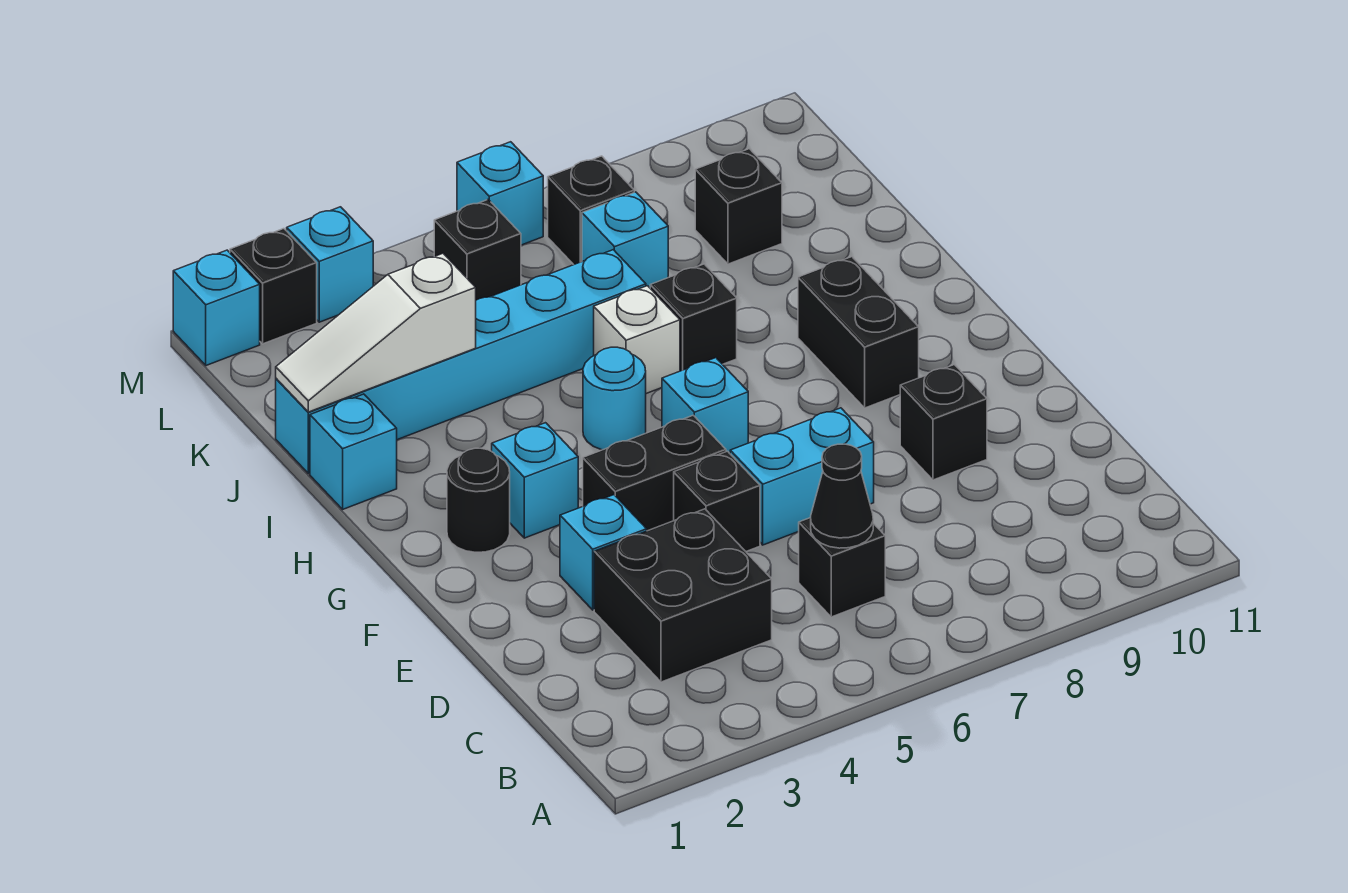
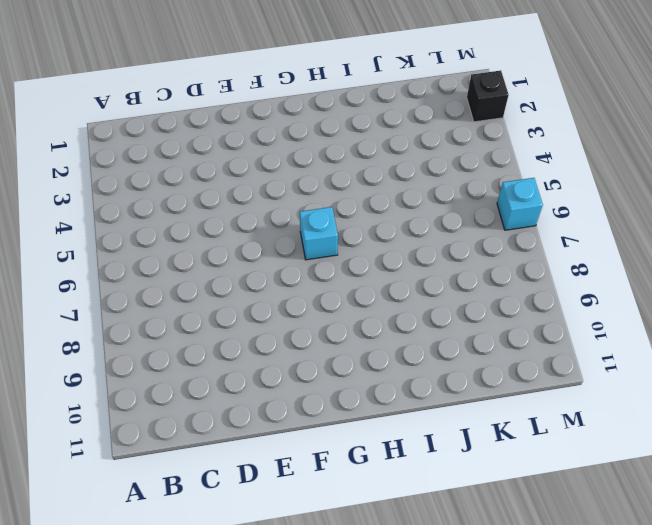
none -> black 2x2 brick [594,509,772,682]
none -> black 1x1 brick [799,518,885,617]
none -> cyan 1x1 brick [560,495,647,610]

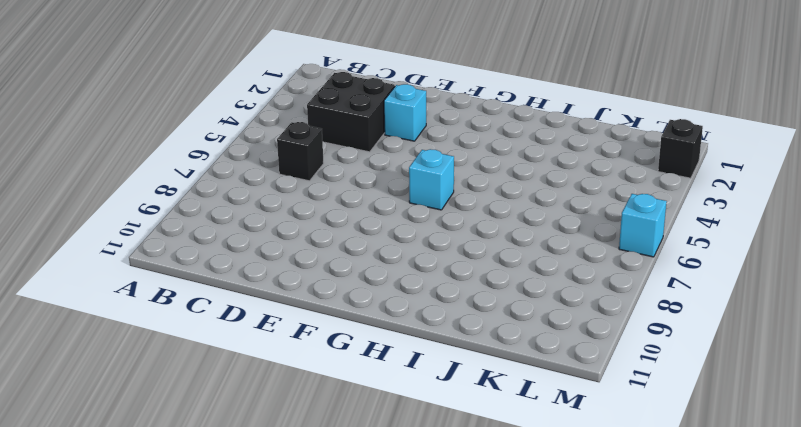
none -> black 1x1 brick [674,451,760,551]
none -> cyan 1x2 brick [730,408,874,545]
none -> black 1x1 brick [900,365,987,480]

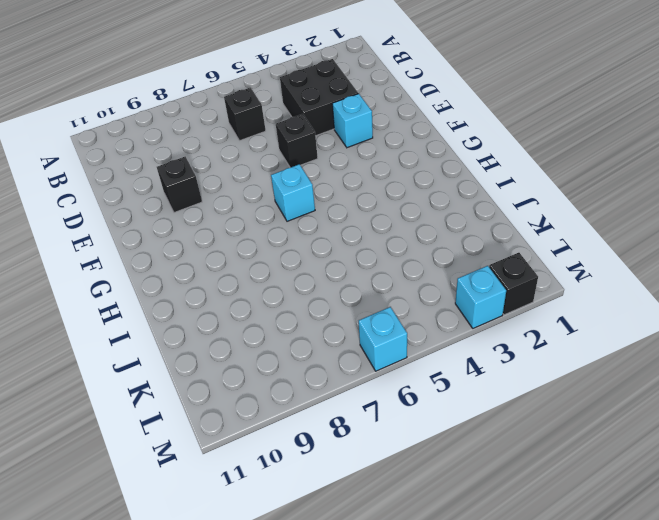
none -> cyan 1x2 brick [730,408,874,545]
none -> black 1x2 brick [583,415,726,531]
none -> black 1x1 round brick [447,448,510,552]

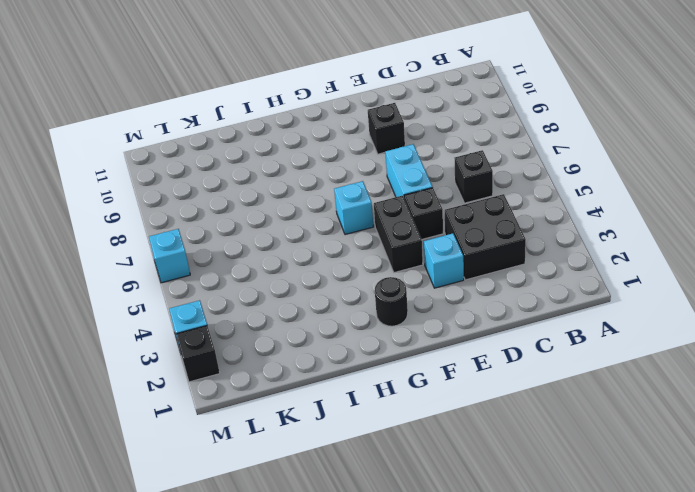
none -> cyan 1x1 brick [492,423,578,538]
none -> black 1x2 brick [798,257,919,408]
none -> cyan 1x1 round brick [583,347,646,450]

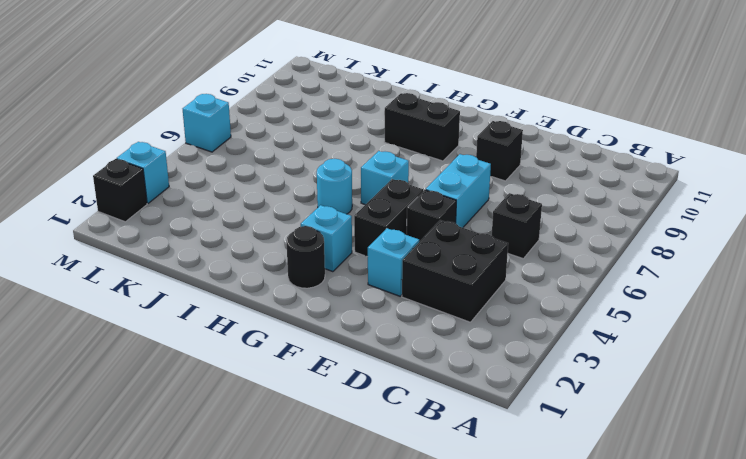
none -> cyan 1x1 brick [310,394,397,509]
none -> white 1x1 brick [594,286,680,394]
none -> black 1x1 brick [650,264,737,371]

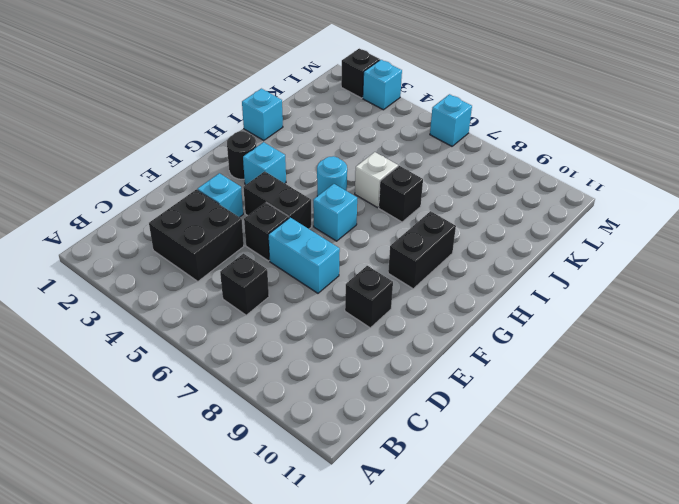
none -> cyan 1x6 brick [276,250,646,474]
none -> cyan 1x1 brick [582,192,668,288]
none -> black 1x1 brick [695,149,782,264]

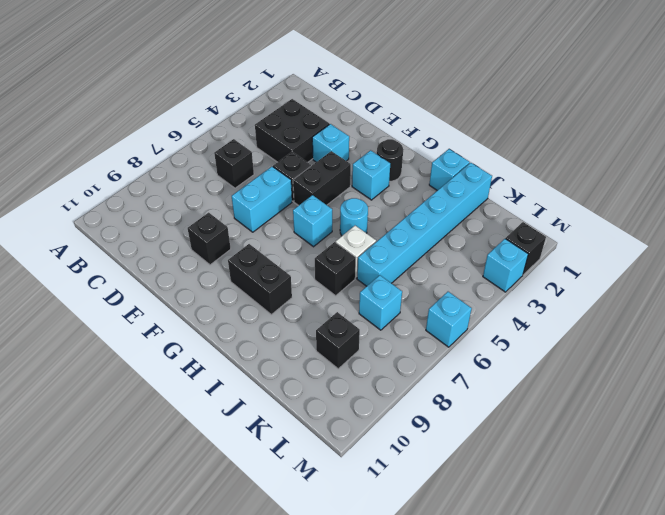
none -> black 1x1 brick [434,200,521,300]
none -> black 1x1 brick [548,156,634,265]
none -> cyan 1x1 brick [173,250,260,366]

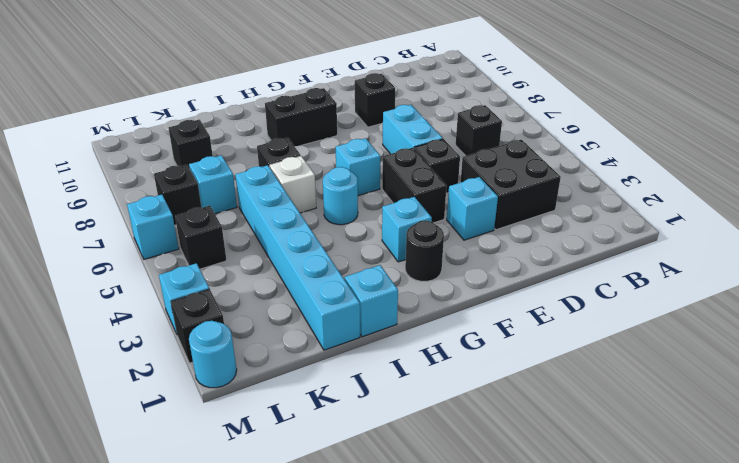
cyan 1x1 round brick [189,321,237,388] -> cyan 1x1 brick [173,250,260,366]
none -> black 1x1 cone [811,444,873,548]
none -> white 1x3 slope [276,253,476,412]

